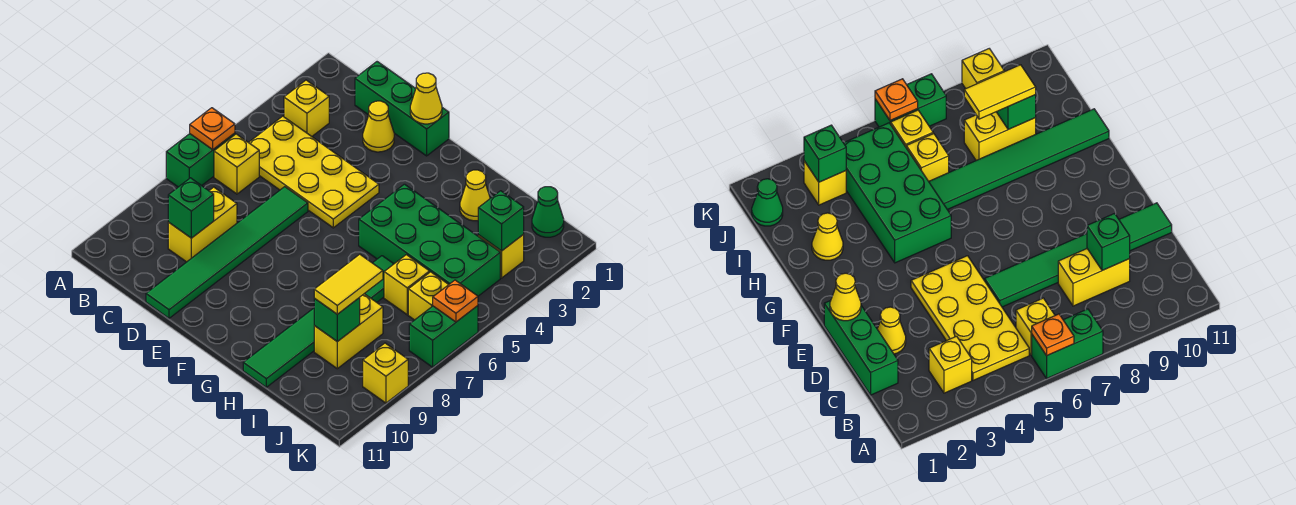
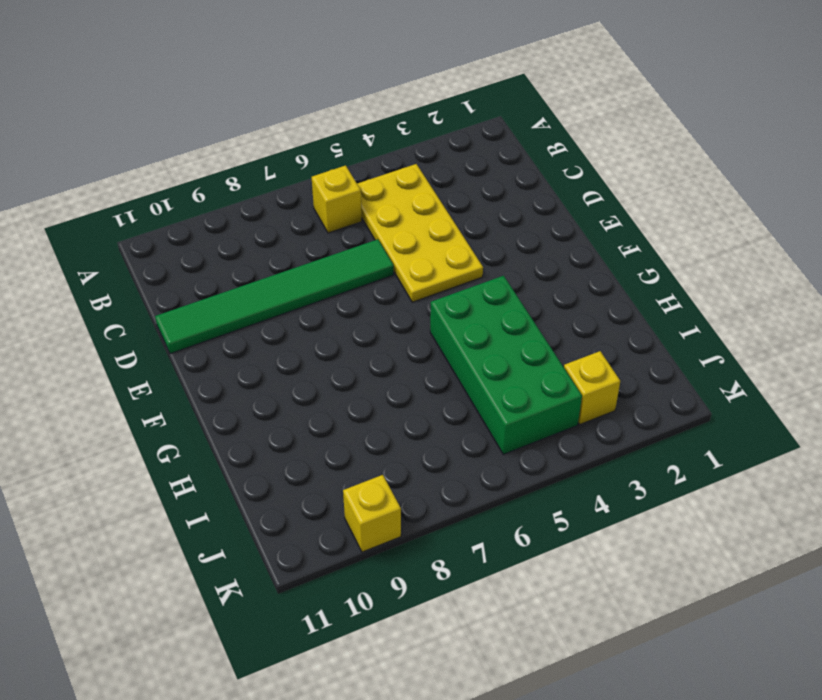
none -> green 1x2 brick [166,133,235,187]
none -> yellow 1x1 brick [284,80,329,136]
none -> green 1x3 brick [355,62,449,156]

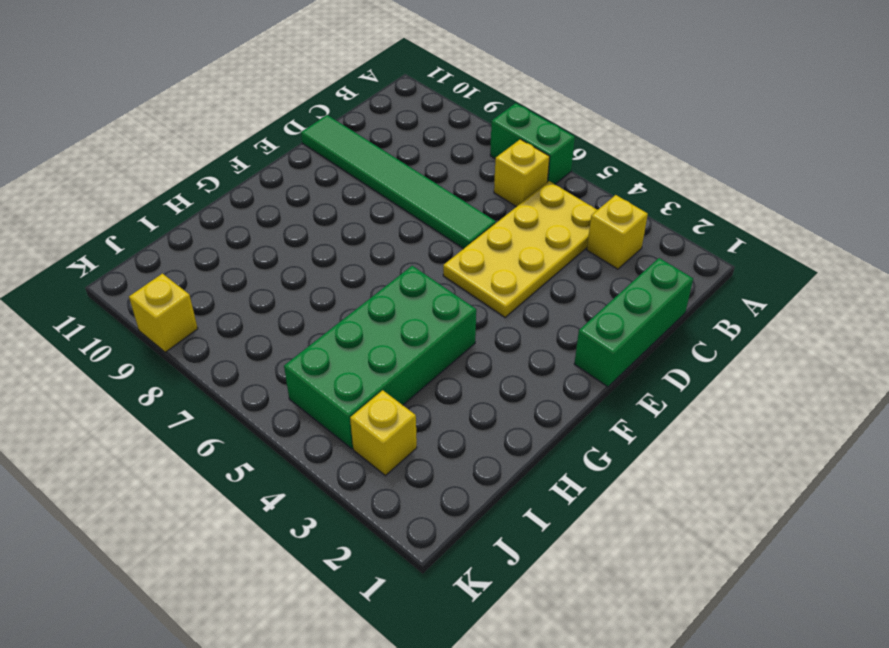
none -> yellow 1x2 brick [168,187,237,262]
none -> yellow 1x1 cone [363,101,394,152]
none -> yellow 1x1 cone [460,170,490,221]

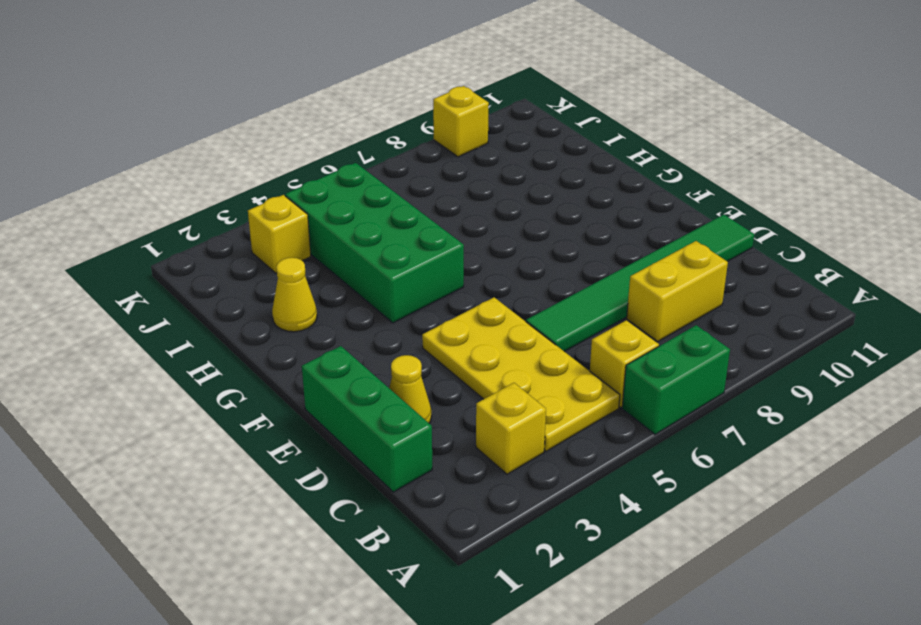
none -> green 1x6 tile [243,256,393,387]
none -> yellow 1x1 brick [384,255,430,315]
none -> yellow 1x2 brick [314,294,383,369]

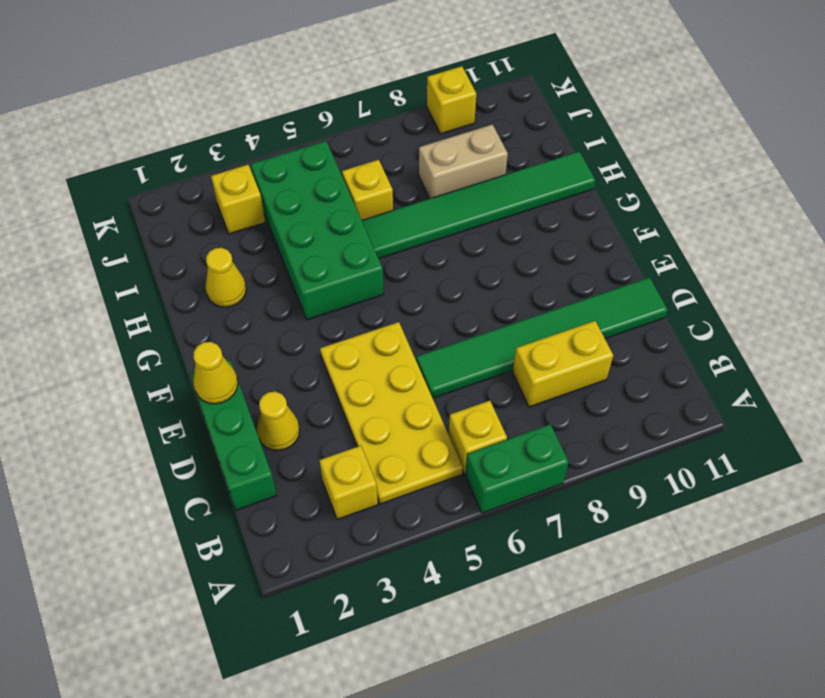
tan 1x2 brick [419,125,508,199] -> yellow 1x2 brick [314,294,383,369]
none -> green 1x1 cone [532,187,564,237]
none -> yellow 1x1 brick [408,272,449,320]
none -> green 1x2 brick [409,306,478,367]

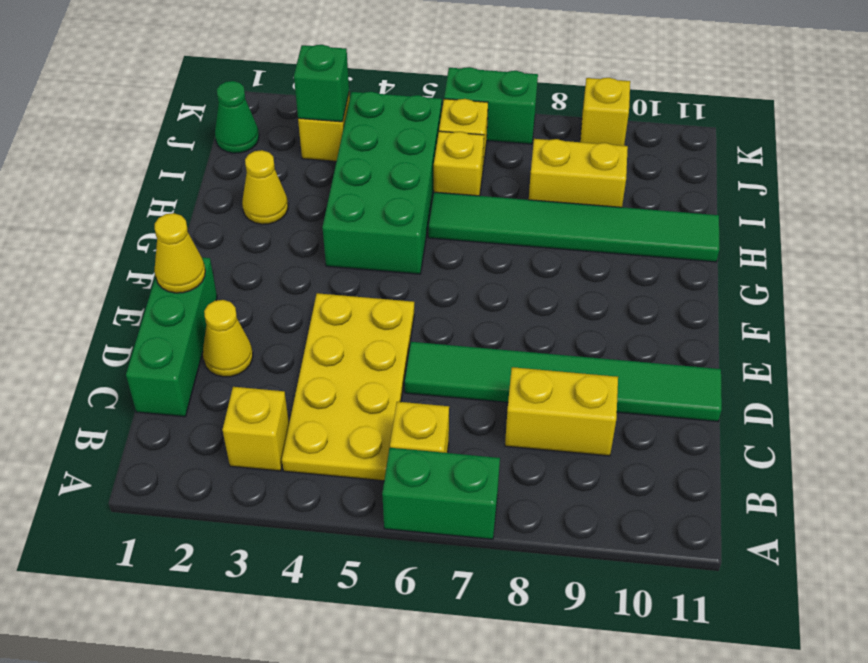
none -> orange 1x1 plate [190,108,235,149]
none -> green 1x1 brick [168,178,214,238]
none -> green 1x1 brick [314,298,360,342]

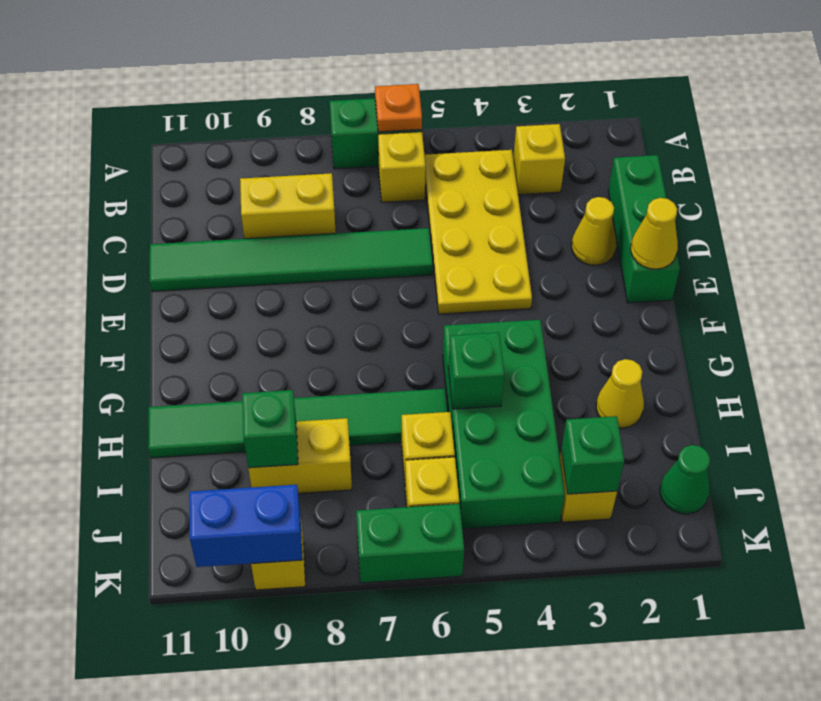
green 1x1 brick [448,332,504,409] -> green 1x1 brick moved to [168,178,214,238]
blue 1x2 brick [189,485,303,567] -> none
none -> orange 1x1 plate [433,280,478,322]
none -> yellow 1x2 tile [314,254,383,314]

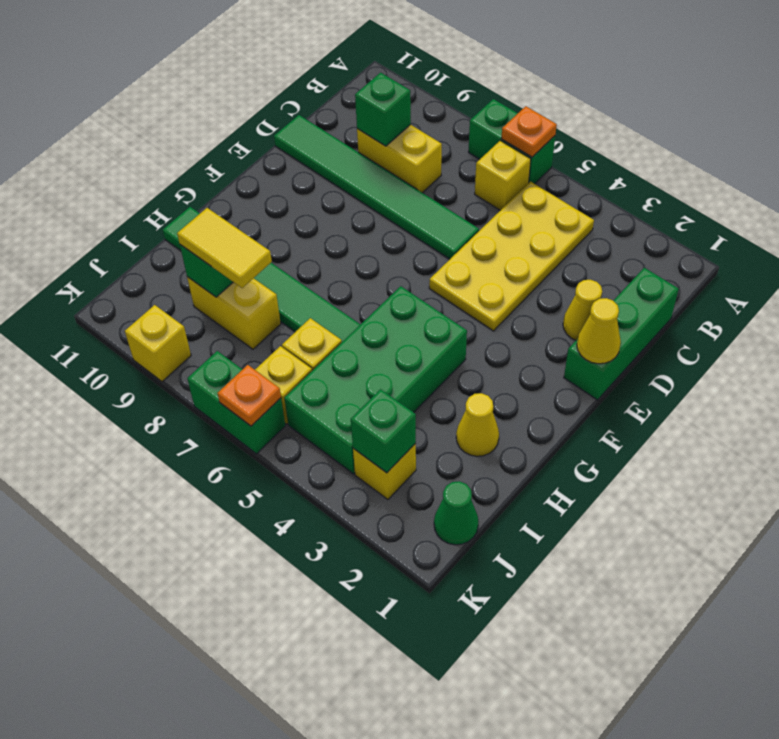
none -> yellow 1x1 brick [284,80,329,136]

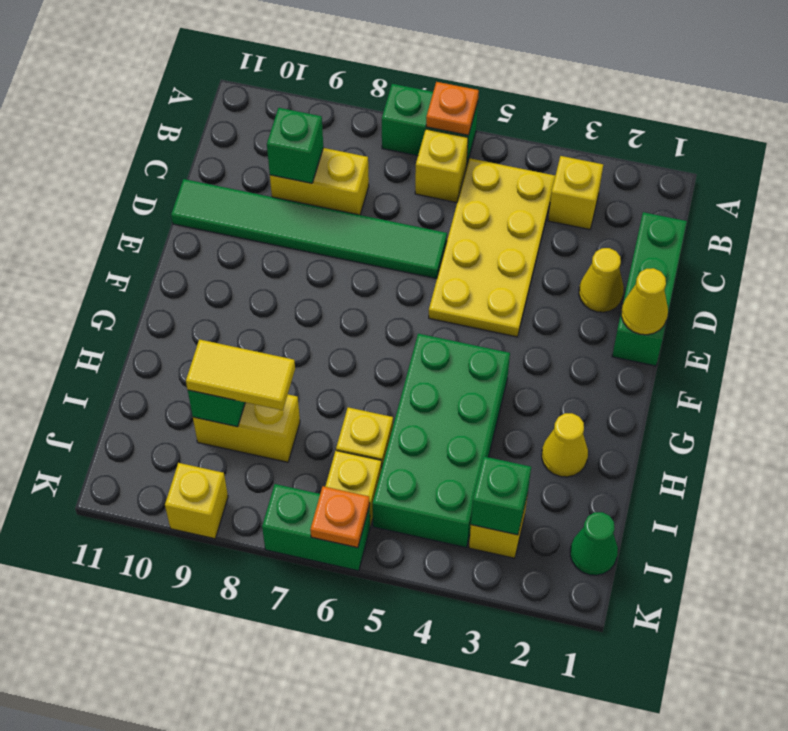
none -> green 1x6 tile [243,256,393,387]

